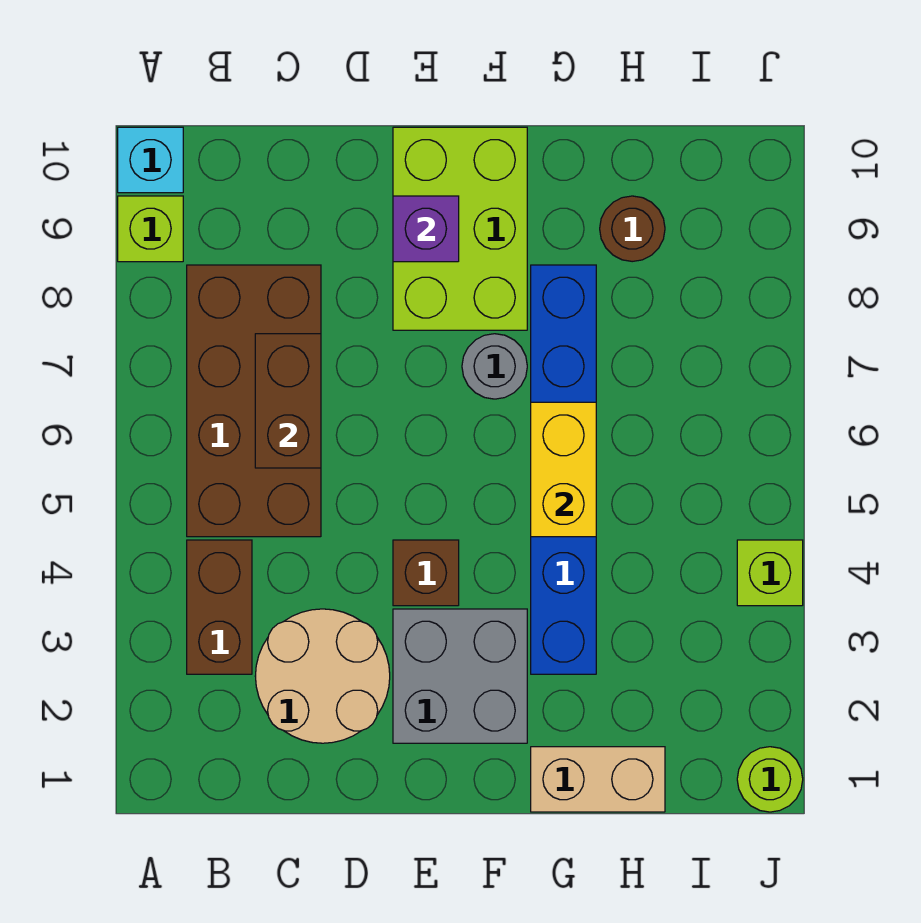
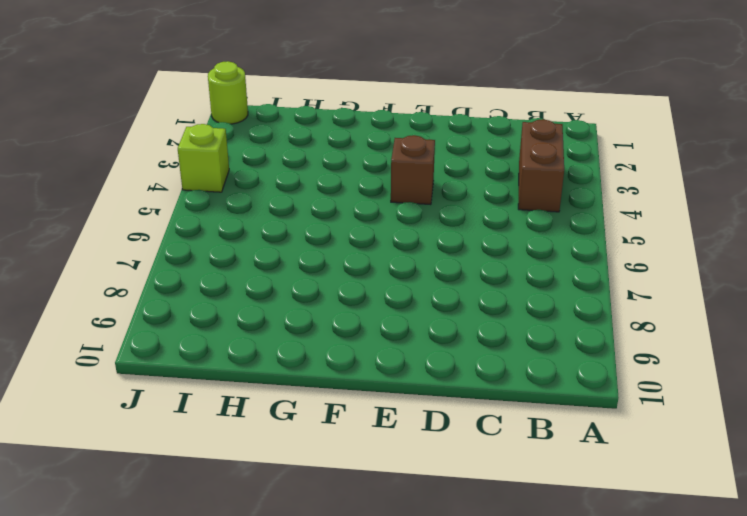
none -> lime 1x1 brick [118,196,183,262]
none -> cyan 1x1 brick [118,127,183,193]
none -> brown 2x4 brick [187,265,321,537]

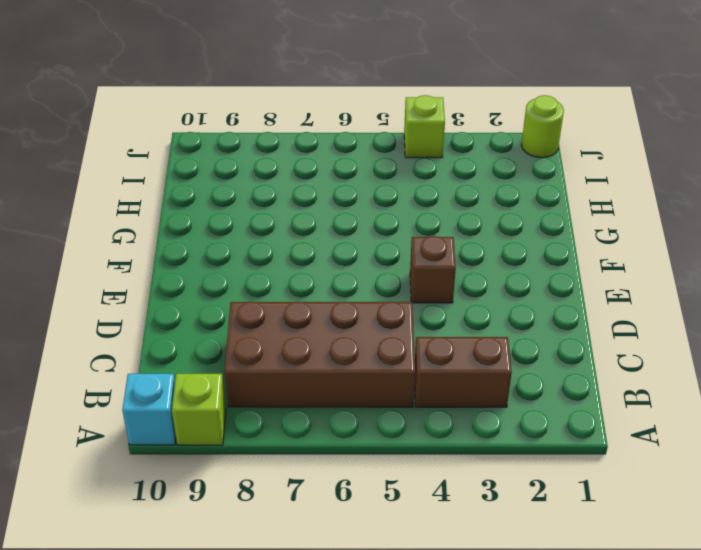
none -> tan 2x2 round brick [255,609,390,743]
none -> grey 2x2 brick [393,609,527,743]
none -> lime 2x3 brick [393,127,527,330]

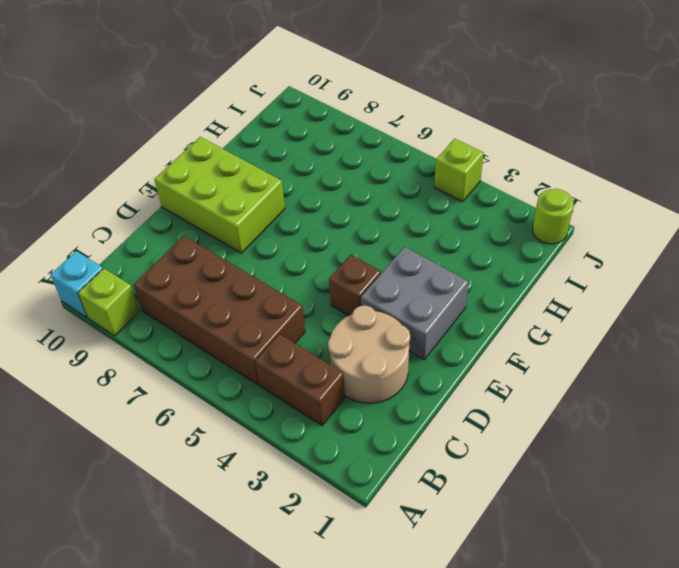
none -> grey 1x1 round brick [462,334,527,399]
none -> tan 1x2 brick [531,747,665,812]
none -> blue 1x6 brick [531,265,596,674]

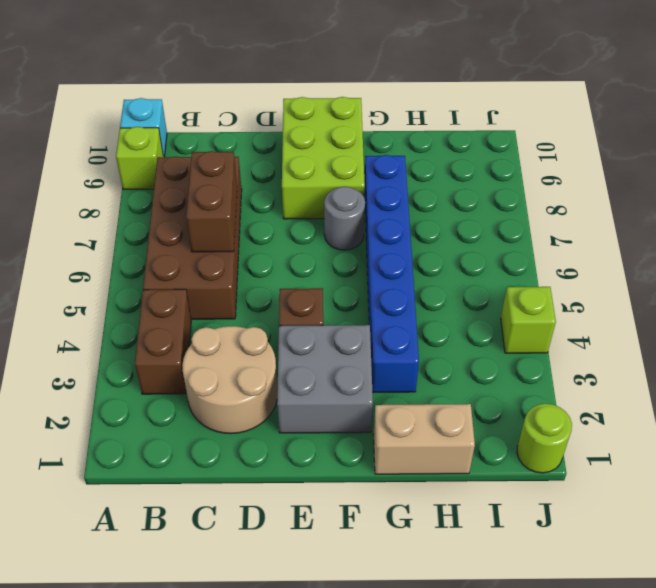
none -> brown 1x1 round brick [600,196,665,262]
none -> purple 1x1 brick [393,196,459,262]
none -> yellow 1x2 brick [531,402,596,537]

